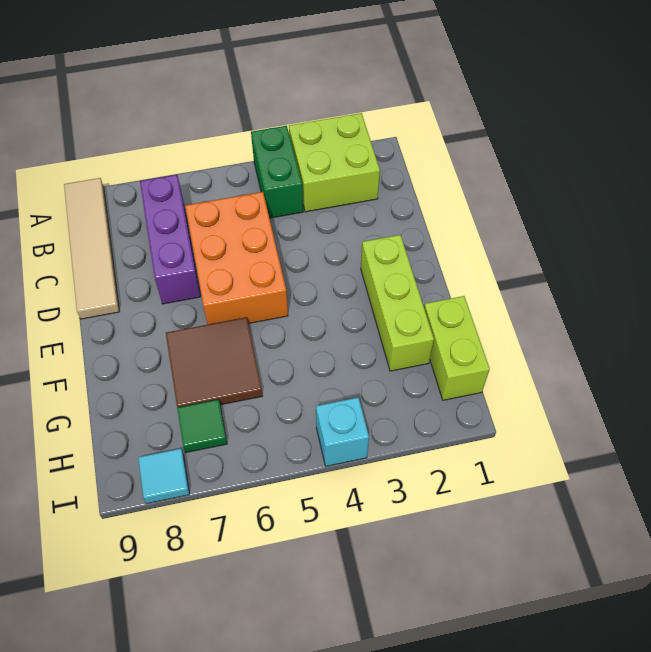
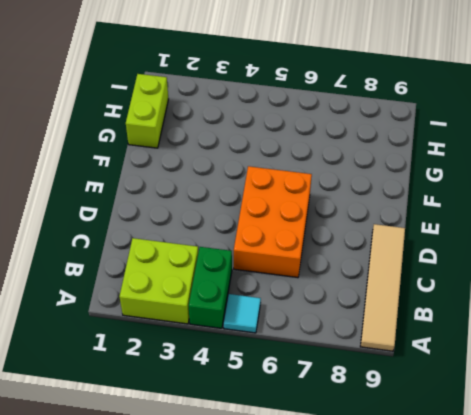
cyan 1x1 tile [224,294,261,333] -> cyan 1x1 tile moved to [138,449,190,504]
none -> purple 1x3 brick [140,175,201,304]
none -> lime 1x3 brick [361,235,434,371]

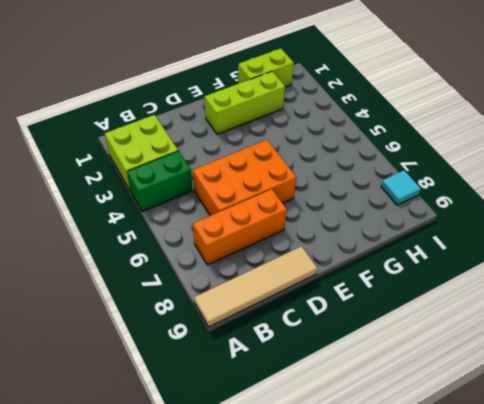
orange 1x3 brick [193,189,287,265] -> purple 1x3 brick [140,175,201,304]
none -> brown 2x2 tile [166,317,263,408]
none -> green 1x1 tile [177,400,227,452]

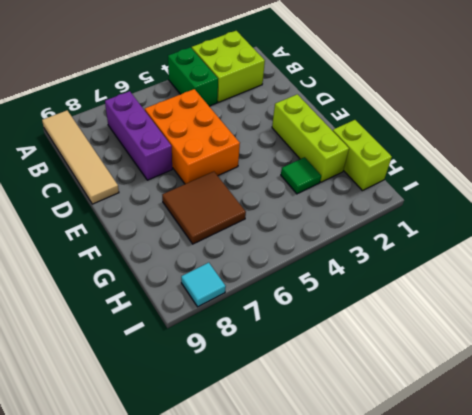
green 1x1 tile [281,157,321,194] -> green 1x1 tile moved to [177,400,227,452]
none -> cyan 1x1 brick [316,398,369,466]

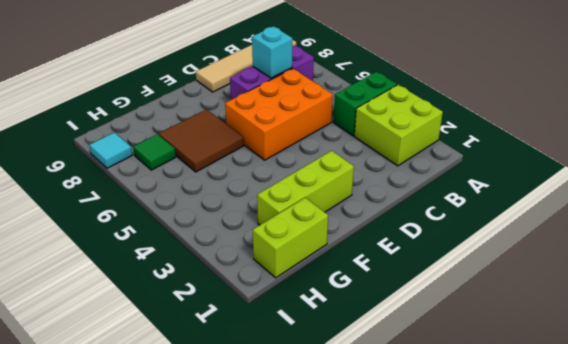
cyan 1x1 brick [252,26,292,78] -> cyan 1x1 brick moved to [316,398,369,466]

